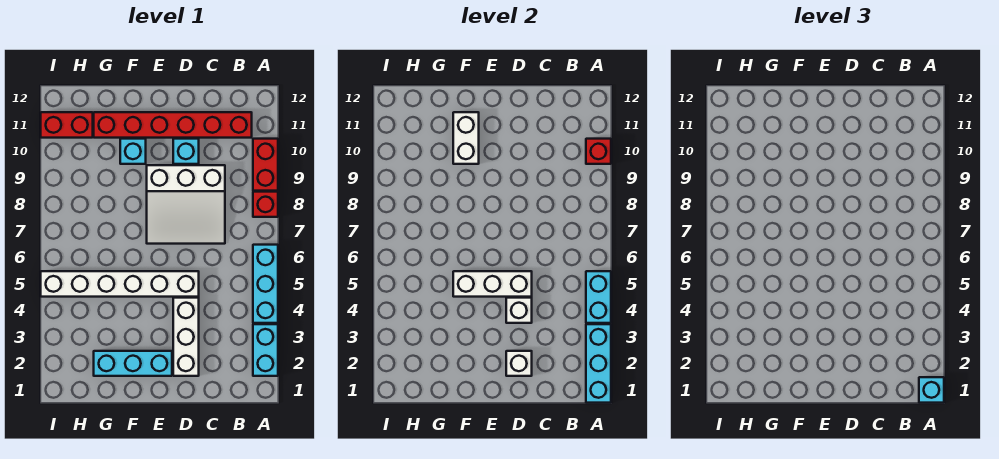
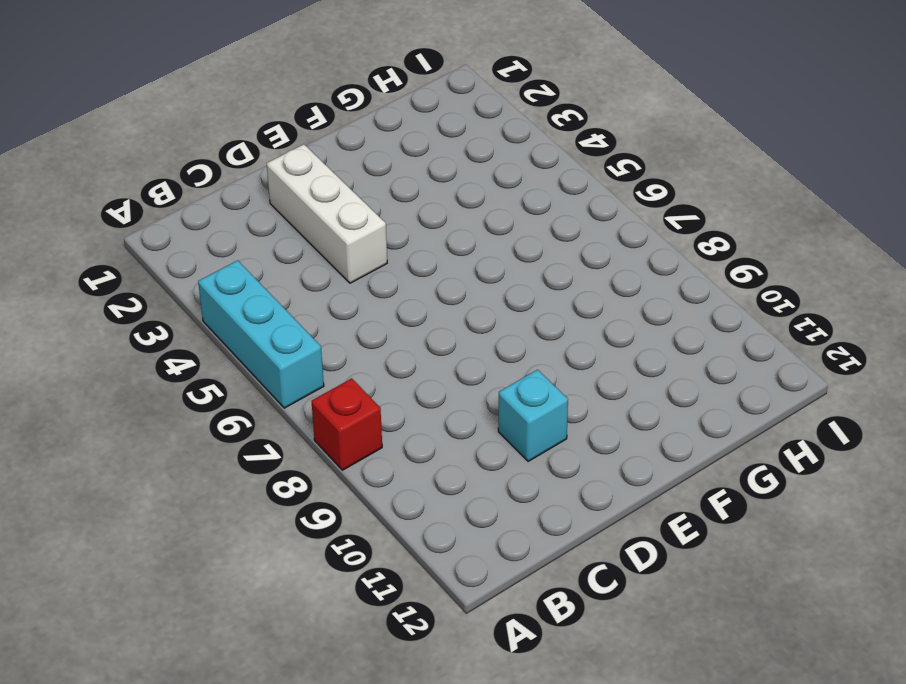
none -> cyan 1x2 brick [253,324,278,376]
none -> red 1x2 brick [253,139,278,191]
none -> red 1x6 brick [94,112,252,138]

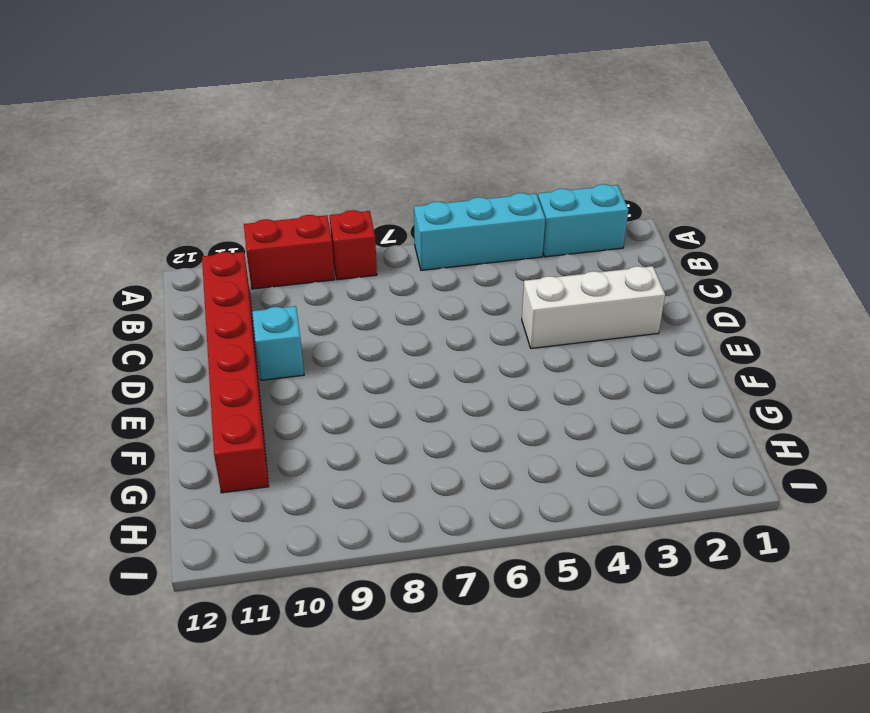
none -> white 3x3 slope [147,165,225,244]
none -> white 1x6 brick [41,271,199,297]
none -> cyan 1x3 brick [94,351,172,376]

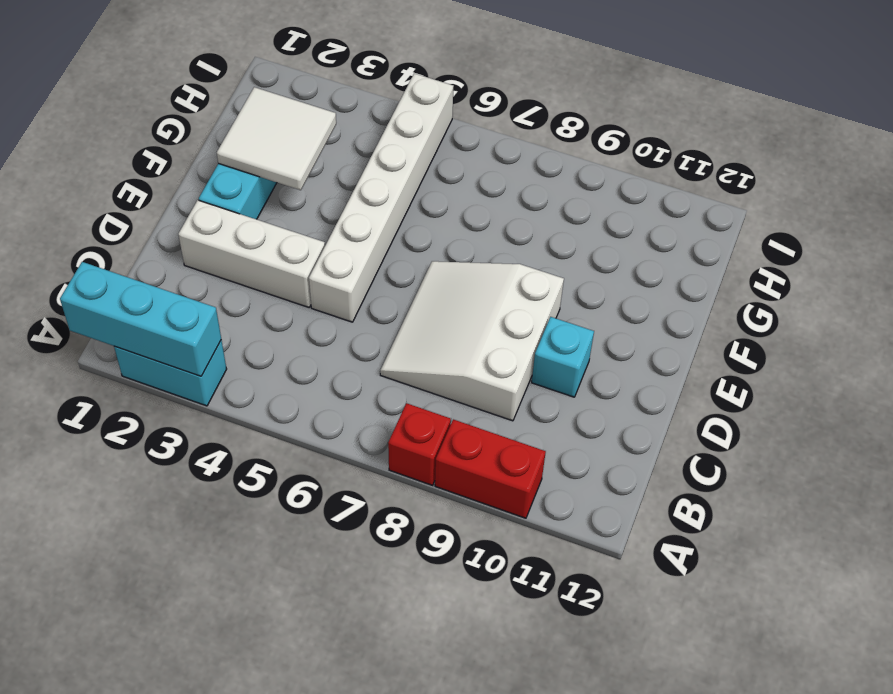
white 2x2 tile [217,87,336,190] -> none
none -> cyan 1x3 brick [253,245,278,323]
none -> red 1x6 brick [94,112,252,138]
none -> cyan 1x1 brick [120,139,146,164]

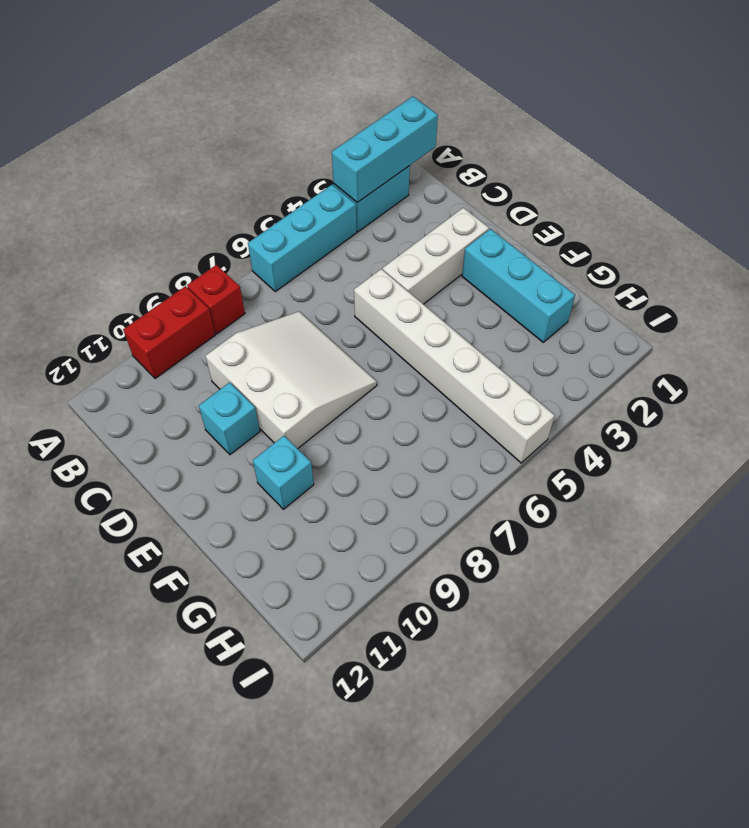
none -> red 1x6 brick [94,112,252,138]
none -> red 1x2 brick [41,112,93,138]
none -> cyan 1x2 brick [586,271,611,323]

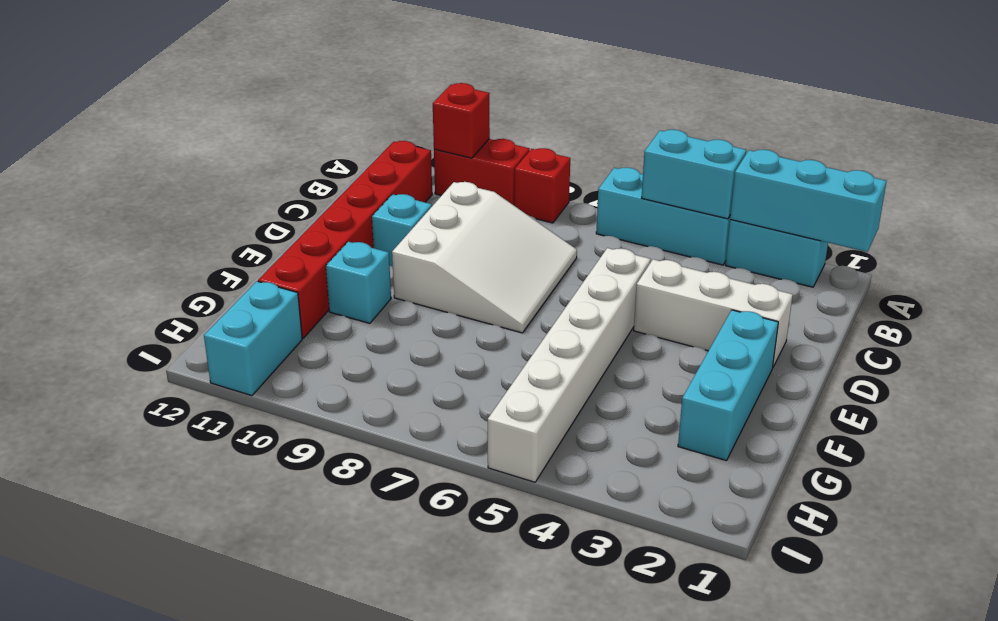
cyan 1x2 brick [204,281,302,396] -> red 1x2 brick [41,112,93,138]
none -> white 1x1 brick [506,351,532,376]
none -> white 1x1 brick [506,298,532,323]
none -> white 1x3 brick [453,271,532,297]

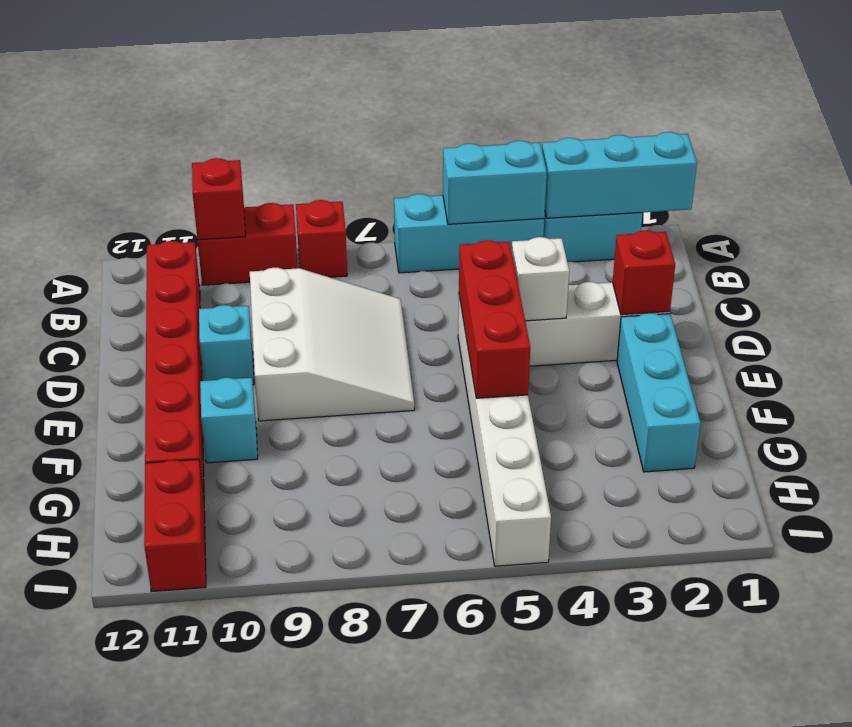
red 1x1 brick [613,231,675,315] -> white 1x1 brick [506,351,532,376]
red 1x3 brick [459,240,530,398] -> white 1x3 brick [453,271,532,297]
none -> white 1x2 brick [453,112,479,164]
none -> cyan 1x1 brick [919,377,944,403]

